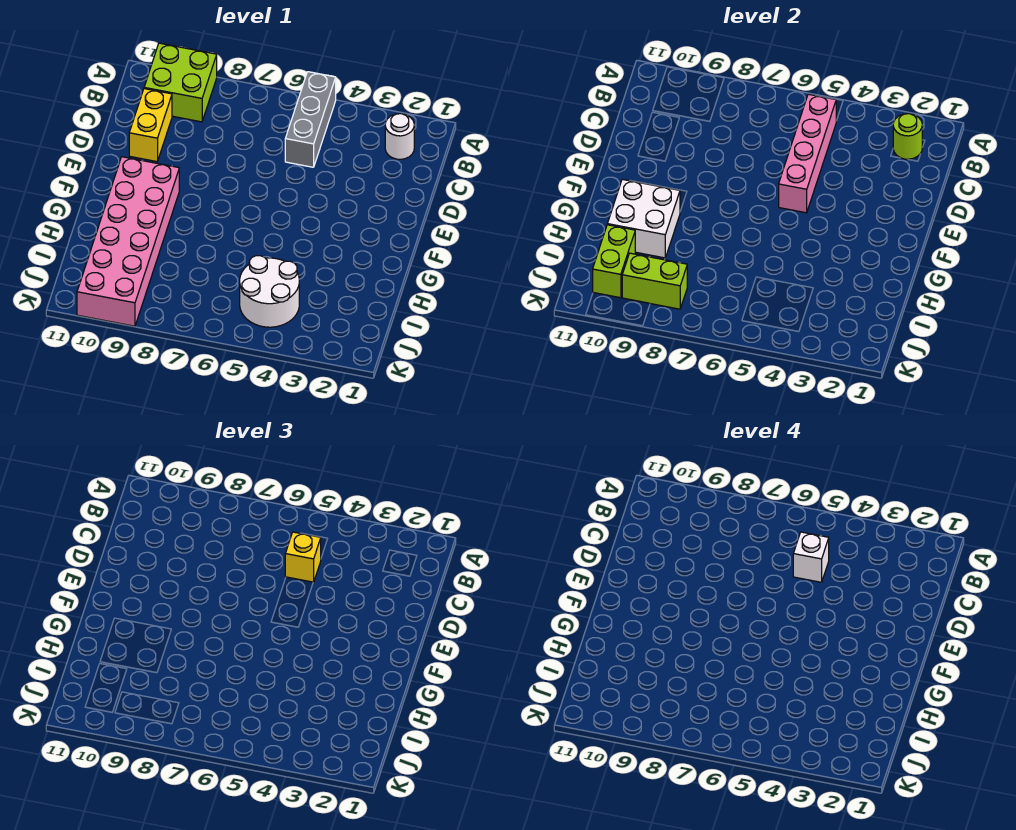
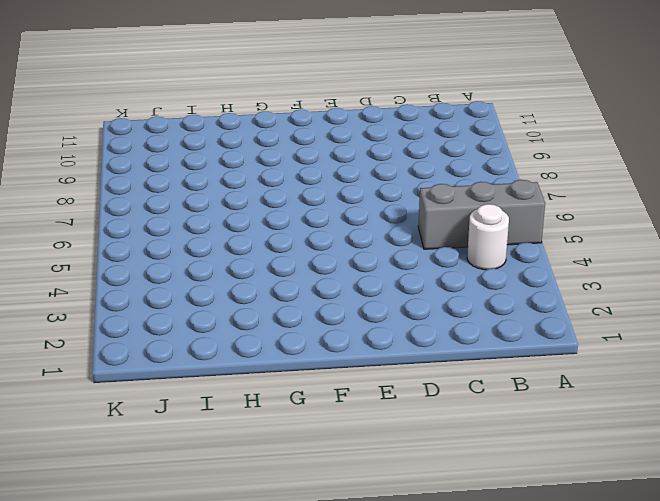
white 1x1 round brick [467,204,509,270] -> white 1x1 round brick moved to [385,114,414,159]
none -> lime 2x2 brick [144,43,217,122]
none -> yellow 1x2 brick [129,89,172,162]
none -> pink 2x6 brick [77,157,179,326]

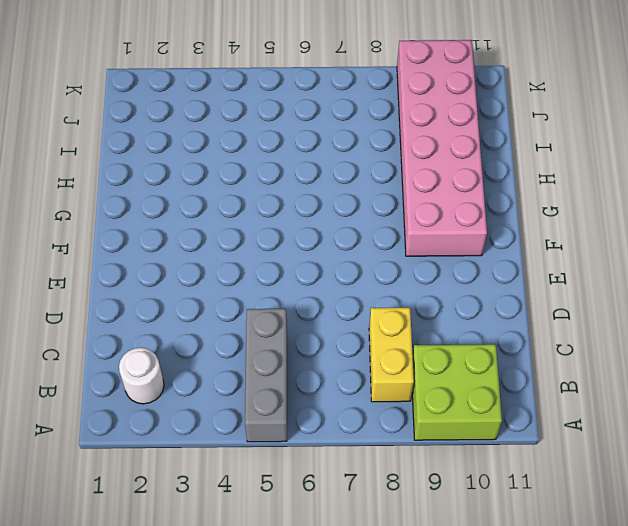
yellow 1x2 brick [369,308,414,402] -> yellow 1x2 brick moved to [129,89,172,162]
none -> white 2x2 round brick [240,256,299,327]
none -> lime 1x1 round brick [893,114,922,159]
none -> pink 1x4 brick [779,94,836,213]

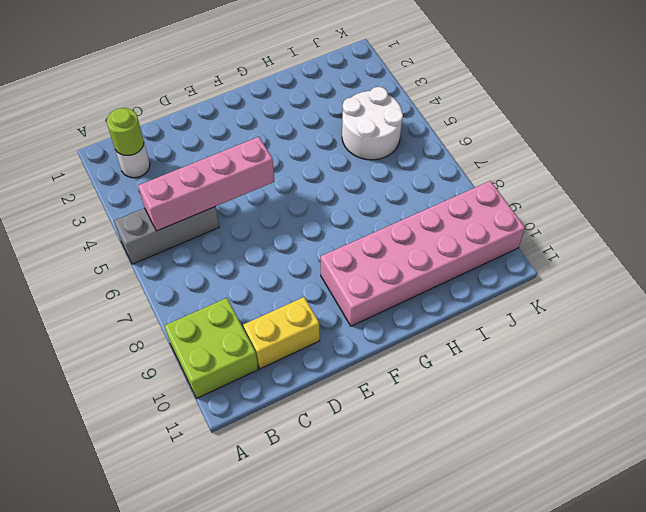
none -> white 2x2 brick [607,179,680,258]
none -> lime 1x2 brick [593,225,635,298]
none -> lime 1x2 brick [622,253,687,309]

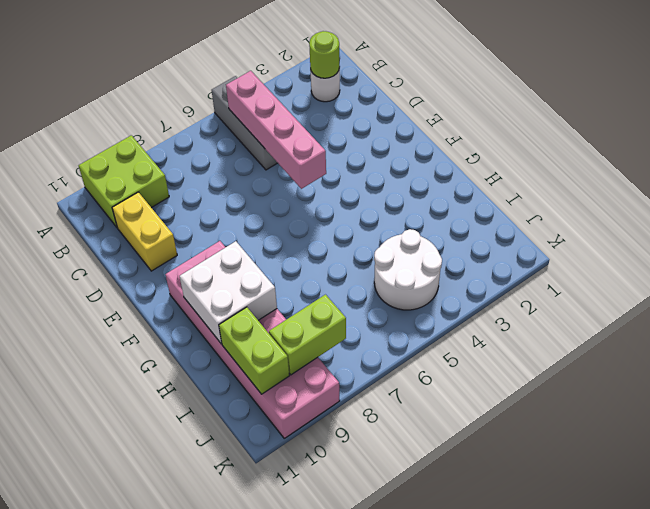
none -> yellow 1x1 brick [285,532,321,582]
none -> white 1x1 brick [793,532,829,582]

